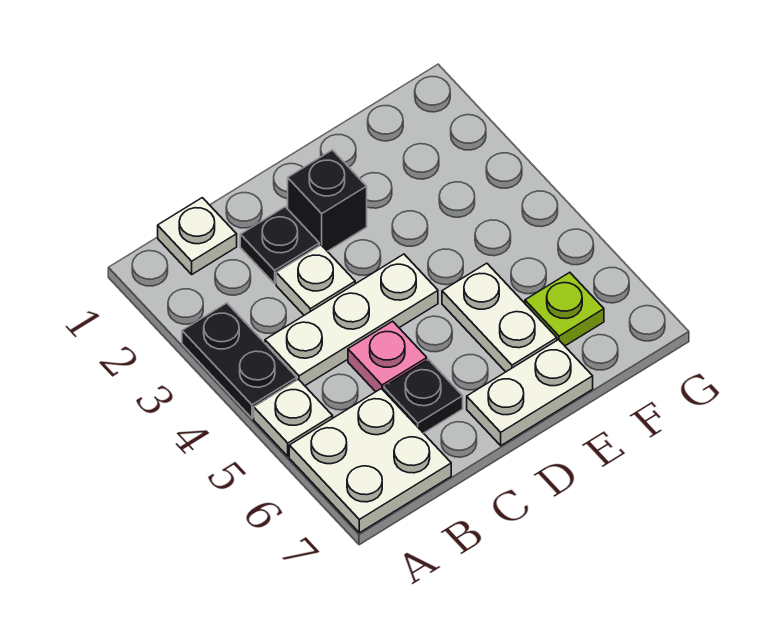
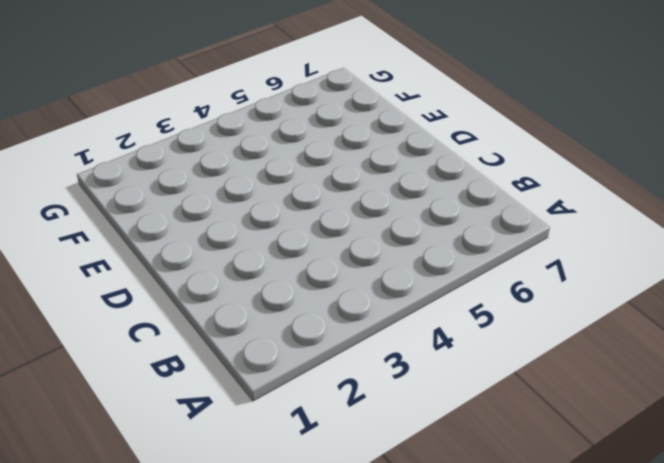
none -> black 1x2 plate [182,303,297,418]
none -> white 1x1 plate [254,379,333,456]
none -> white 2x2 plate [289,389,451,533]

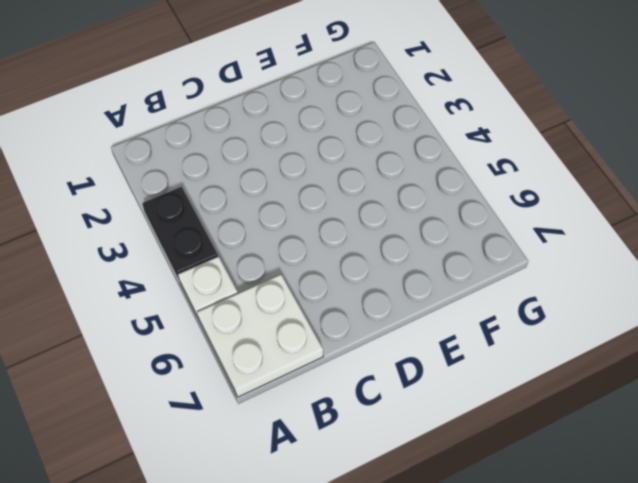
none -> white 1x1 plate [158,198,237,274]
none -> white 1x3 plate [265,254,438,386]
none -> black 1x1 plate [240,207,319,284]

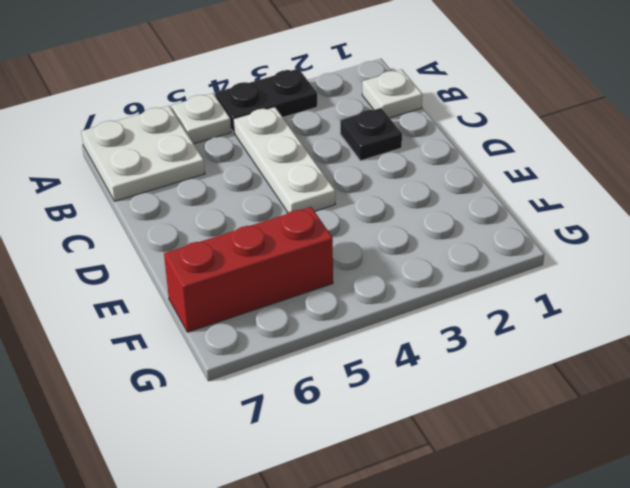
red 1x3 brick [164,207,333,332] -> lime 1x1 plate [525,272,604,346]
none -> white 1x1 plate [276,245,355,315]
none -> pink 1x1 plate [348,321,427,392]
none -> black 1x1 plate [384,360,463,433]

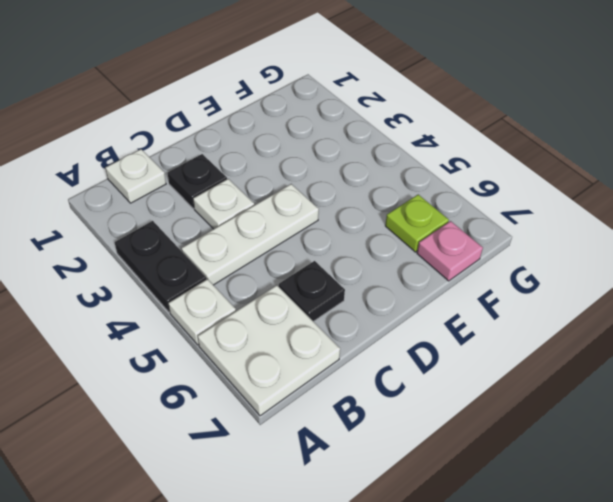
pink 1x1 plate [417,221,483,281] -> pink 1x1 plate moved to [348,321,427,392]
none -> black 1x1 brick [288,150,367,251]
none -> white 1x2 plate [467,340,593,446]
none -> white 1x2 plate [442,263,557,372]

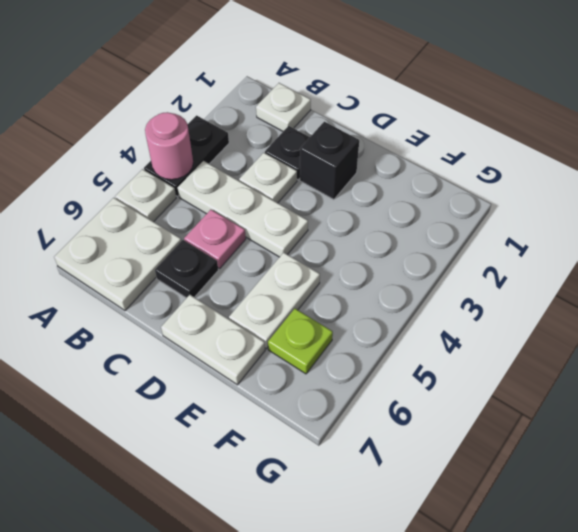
pink 1x1 round brick [145,112,193,180] -> none

